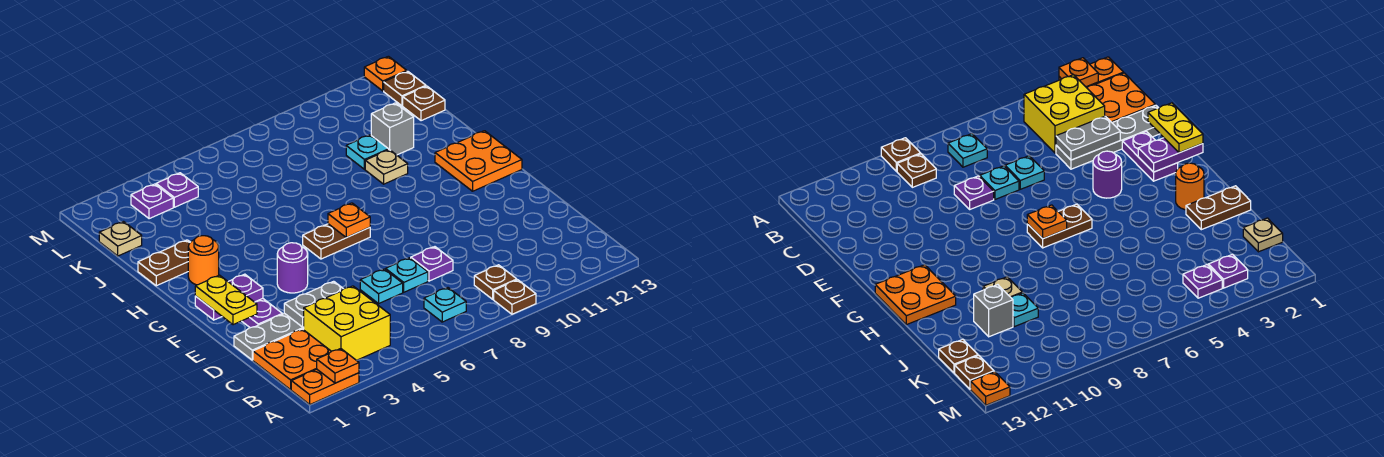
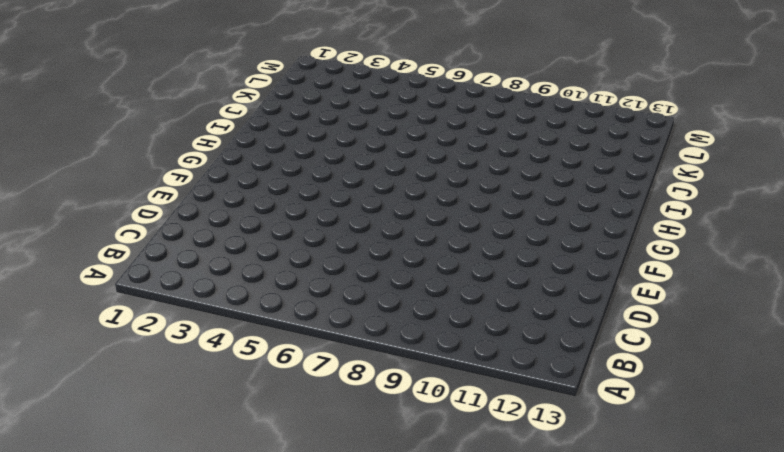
none -> orange 1x2 plate [291,370,359,404]
none -> brown 1x1 plate [494,280,536,314]
none -> orange 2x2 plate [253,329,331,390]
none -> yellow 2x2 brick [304,286,390,360]

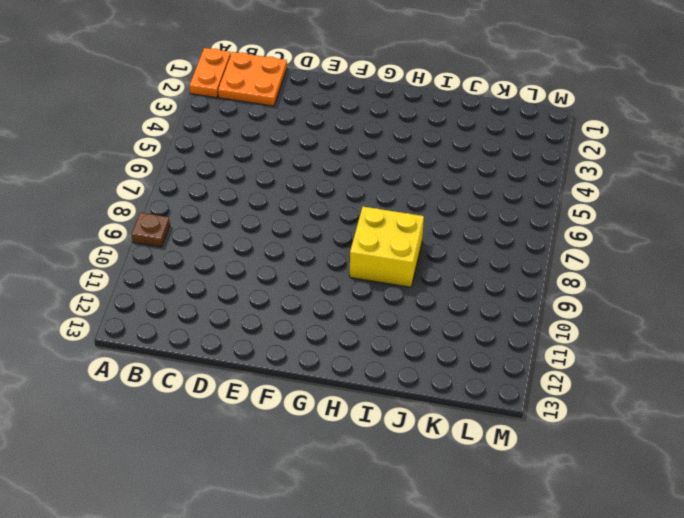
yellow 2x2 brick [350,207,424,287] -> yellow 2x2 brick moved to [304,286,390,360]
none -> cyan 1x1 plate [424,288,466,322]
none -> brown 1x1 plate [474,265,517,299]
none -> grey 1x4 plate [234,314,304,360]
none -> cyan 1x1 plate [360,269,403,304]

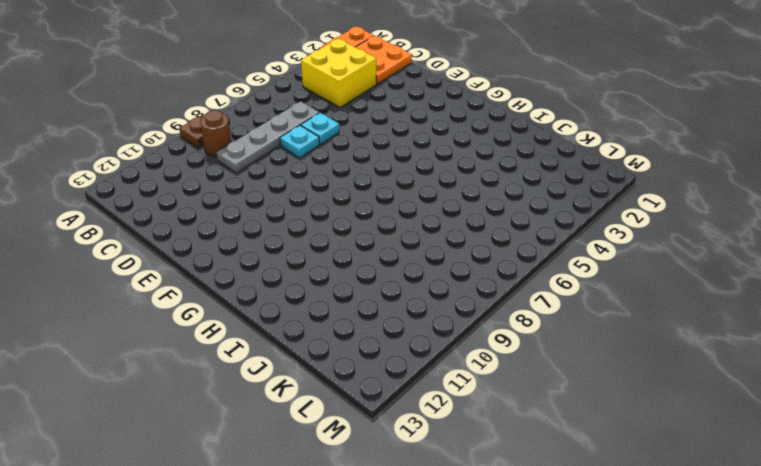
brown 1x1 round brick [200,110,232,157] -> brown 1x1 plate [474,265,517,299]
grey 1x4 plate [217,101,319,173] -> grey 1x4 plate moved to [234,314,304,360]
none -> cyan 1x1 plate [424,288,466,322]
none -> purple 1x1 plate [411,247,453,281]
none -> purple 1x2 plate [242,298,282,328]
none -> purple 1x1 round brick [277,243,308,293]

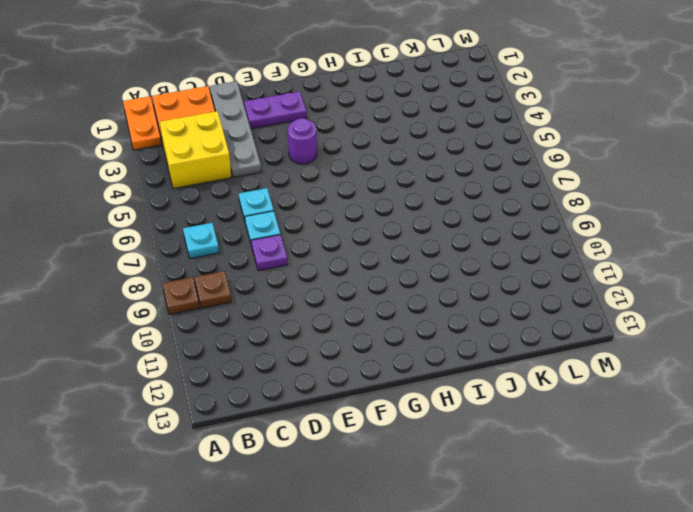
none -> brown 1x2 plate [303,224,370,259]
none -> orange 2x2 plate [435,131,522,191]
none -> orange 1x1 round brick [188,236,219,285]
none -> brown 1x2 plate [138,240,190,286]

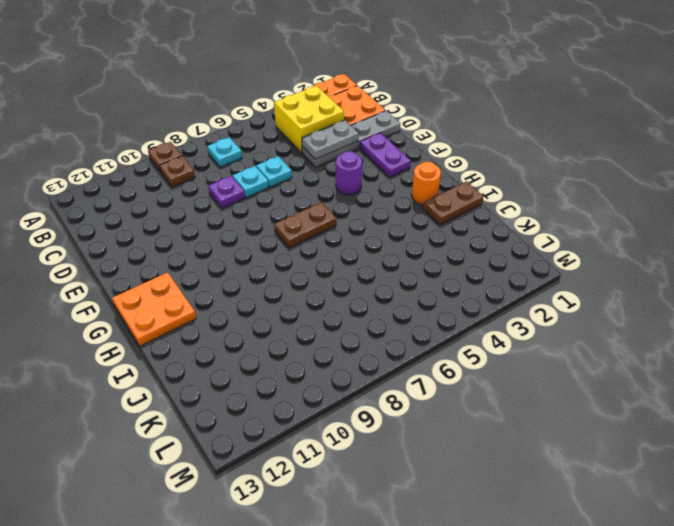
none -> tan 1x1 plate [365,150,408,184]
none -> cyan 1x1 plate [346,135,389,169]
none -> grey 1x1 brick [371,103,414,155]
none -> tan 1x1 plate [99,222,142,256]

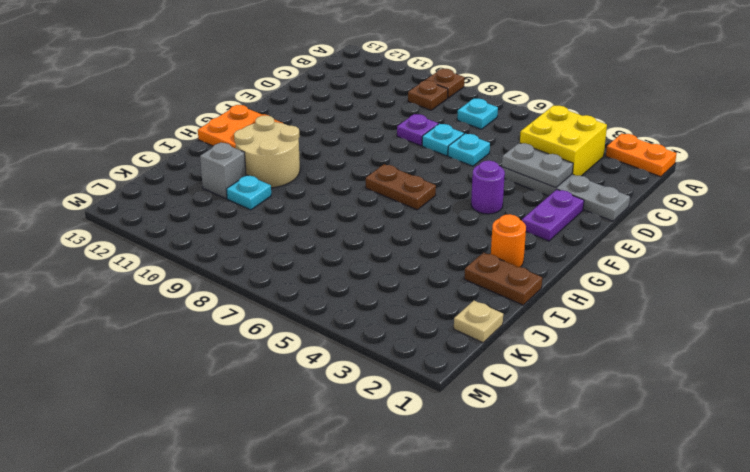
tan 2x2 round brick [234,115,300,188] -> tan 1x1 plate [365,150,408,184]
none -> orange 2x2 plate [253,329,331,390]
none -> brown 1x1 plate [403,86,445,121]
none -> purple 1x1 plate [131,184,173,219]
none -> purple 1x1 plate [156,173,198,207]

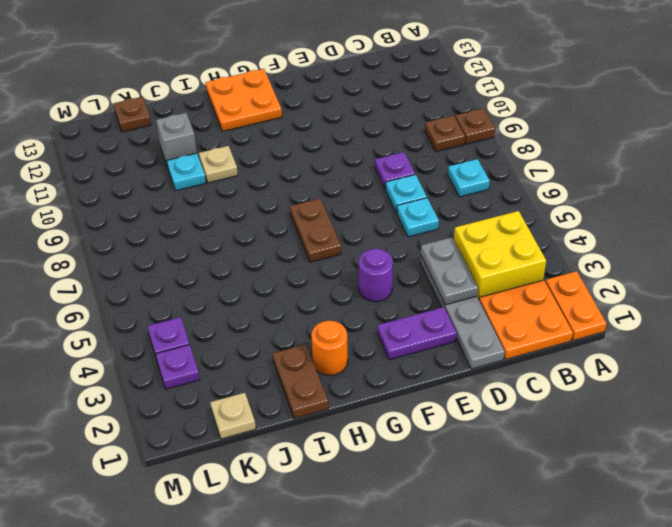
none -> brown 1x1 plate [384,71,426,106]
none -> orange 1x1 plate [364,56,407,91]
none -> orange 1x1 plate [317,349,359,383]
none -> purple 1x2 plate [195,274,263,320]

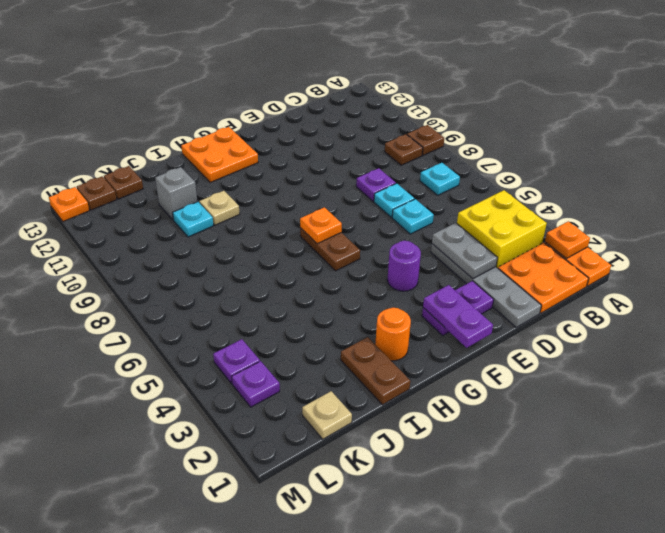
none -> yellow 1x2 plate [195,275,257,325]

